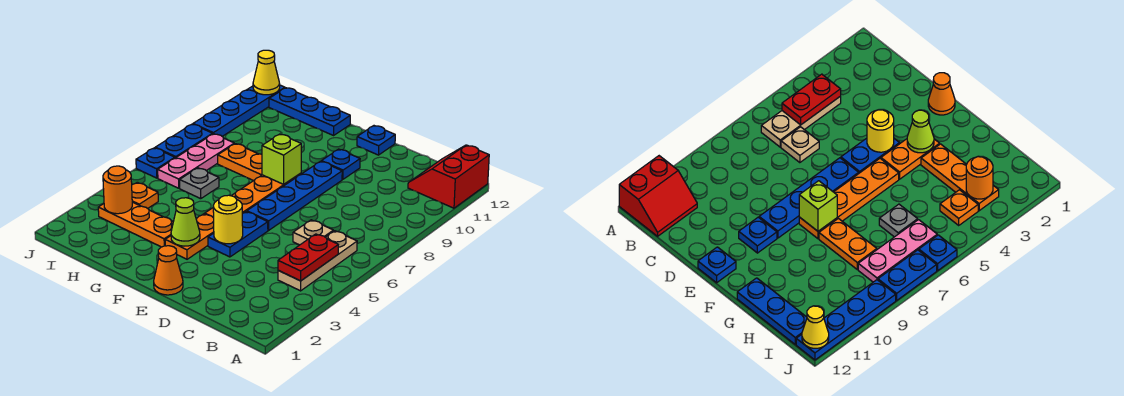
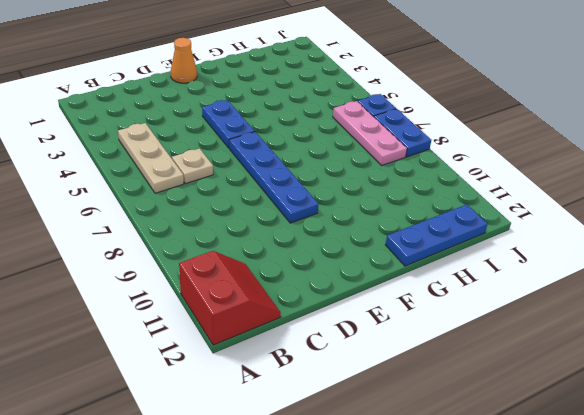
none -> blue 1x1 plate [321,149,360,179]
none -> blue 1x1 plate [357,126,395,155]
none -> orange 1x2 plate [165,214,214,259]

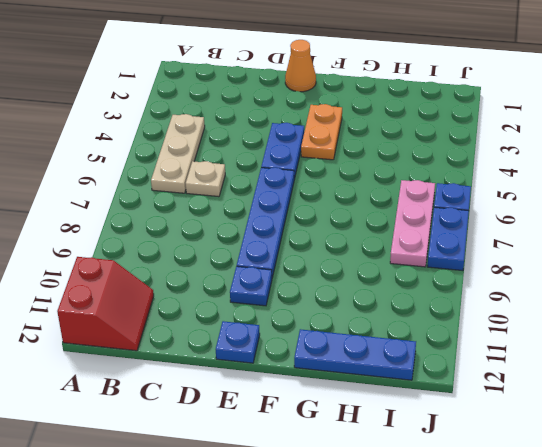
none -> orange 1x4 plate [205,173,301,218]
none -> orange 1x3 plate [98,202,173,247]
none -> orange 1x2 plate [218,144,262,181]

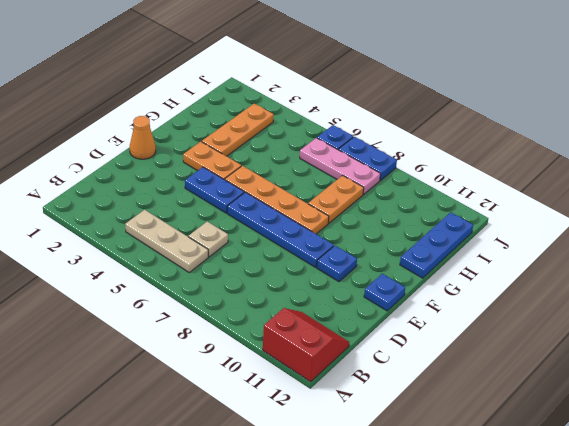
none -> grey 1x1 plate [180,168,219,199]
none -> orange 1x1 plate [132,182,158,208]
none -> blue 1x4 plate [193,85,285,136]

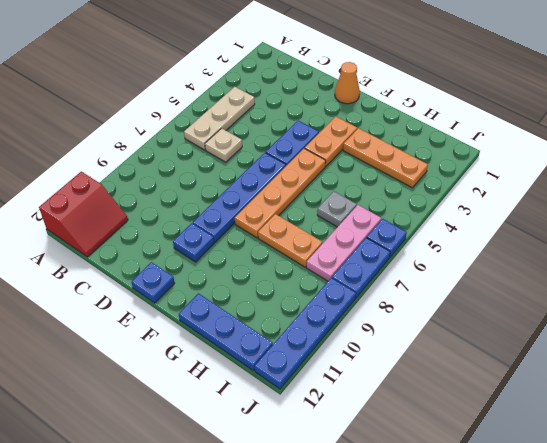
none -> orange 1x1 plate [132,182,158,208]
none -> red 1x2 plate [278,234,338,281]
none -> yellow 1x1 round brick [213,195,243,244]

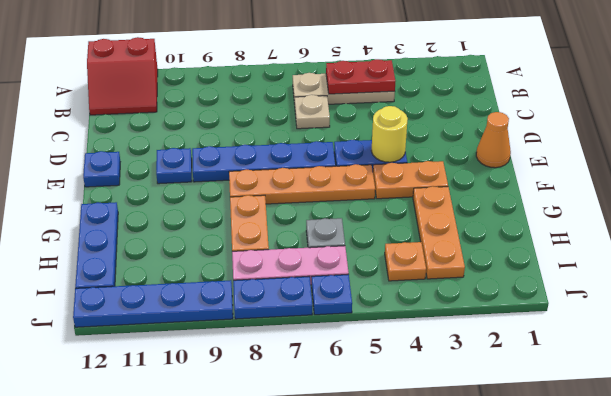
none -> lime 1x1 cone [171,198,200,246]
none -> lime 1x1 brick [262,134,301,184]
none -> orange 1x1 round brick [103,166,132,214]

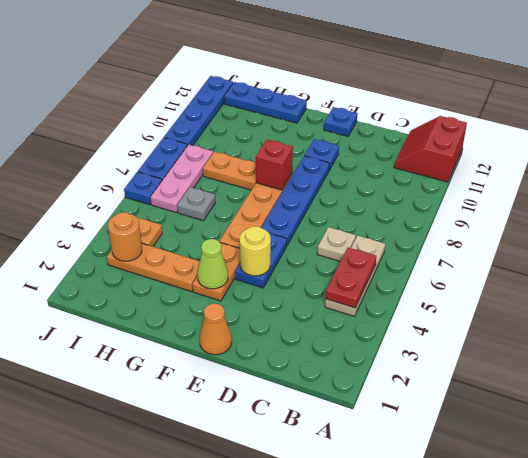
red 1x1 brick [256,140,293,190] -> lime 1x1 brick [262,134,301,184]
none -> yellow 1x1 cone [253,50,280,95]

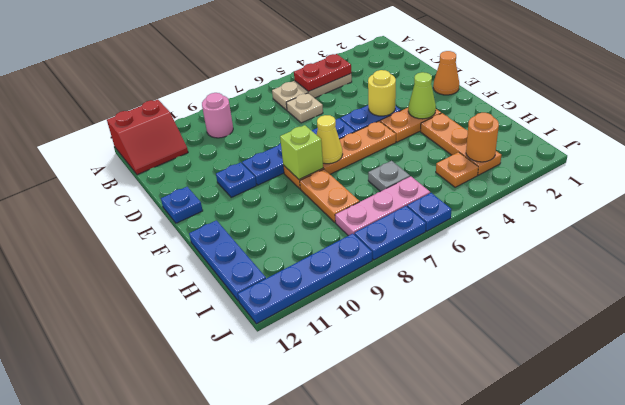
pink 1x1 round brick [202,93,233,138] -> none
yellow 1x1 cone [317,115,343,164] -> yellow 1x1 cone moved to [253,50,280,95]

